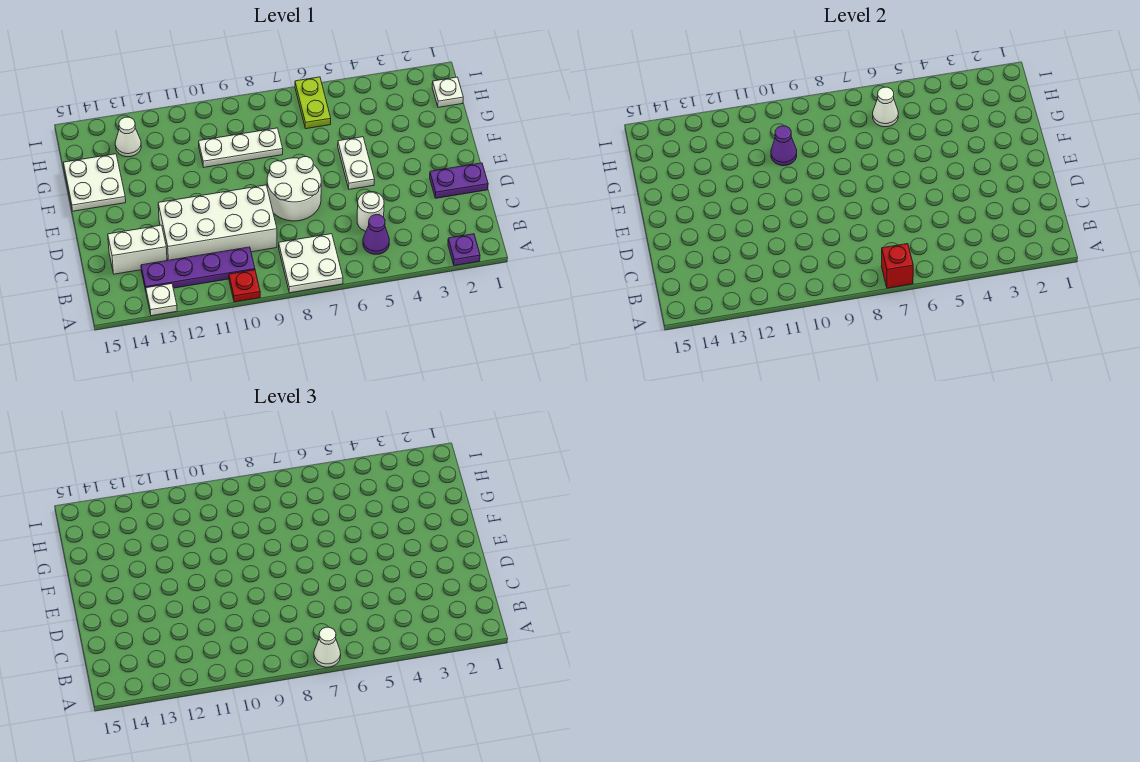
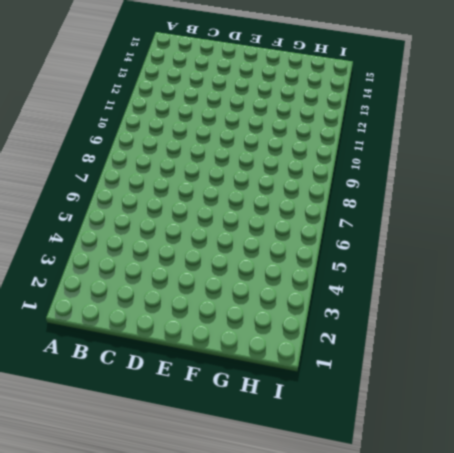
none -> purple 1x1 plate [448,234,480,266]
none -> white 2x2 plate [279,234,343,293]
none -> red 1x1 plate [229,270,260,302]

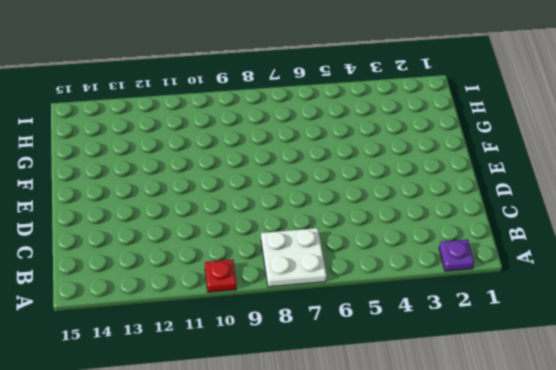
none -> white 1x1 plate [146,284,177,316]
none -> purple 1x1 cone [363,215,389,254]
none -> purple 1x4 plate [141,247,255,290]

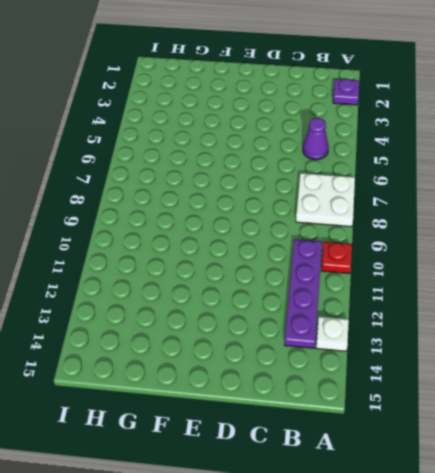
none -> white 1x1 round brick [357,192,384,231]
none -> white 2x4 brick [158,185,277,260]
none -> white 1x2 brick [108,225,167,274]

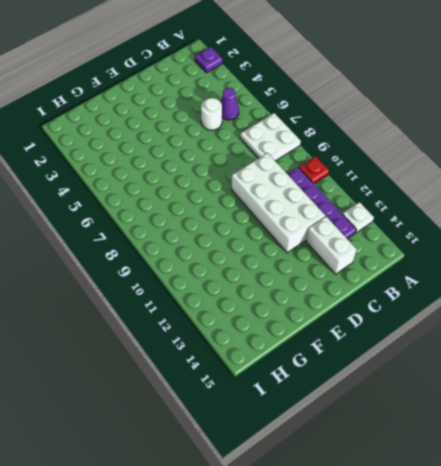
none -> purple 1x2 plate [430,163,488,198]
none -> white 2x2 round brick [267,157,321,221]
none -> white 1x2 plate [338,137,375,189]

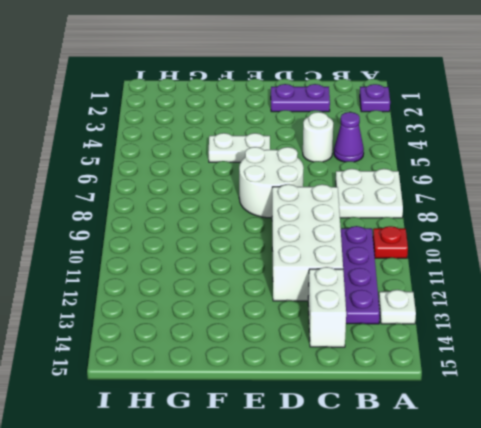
purple 1x2 plate [271,84,330,112] -> purple 1x2 plate turned to [430,163,488,198]
none -> white 2x2 plate [63,154,126,211]
none -> white 1x3 plate [199,128,283,167]
none -> white 1x1 plate [432,77,463,107]

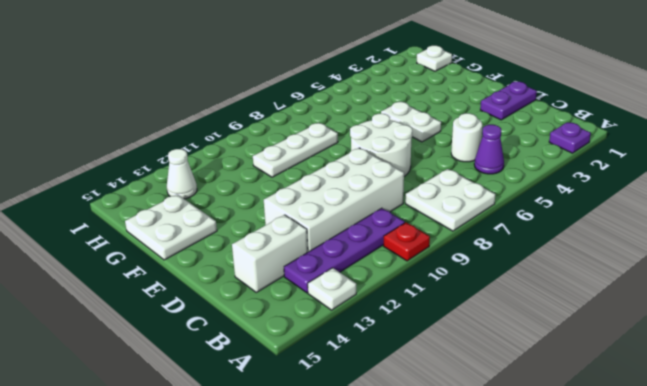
none -> lime 1x2 plate [295,77,331,129]
none -> red 1x1 brick [881,244,913,288]
none -> purple 1x1 cone [771,126,797,166]

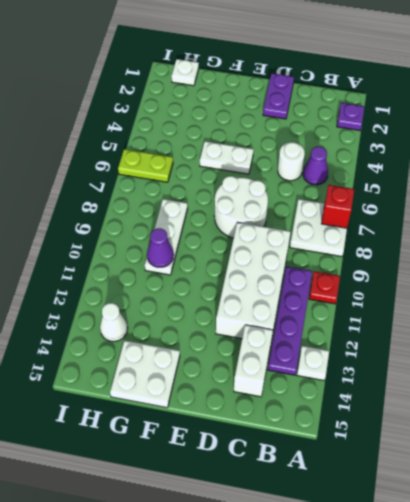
none -> white 1x1 cone [873,87,898,127]
none -> white 1x1 cone [314,627,341,667]

